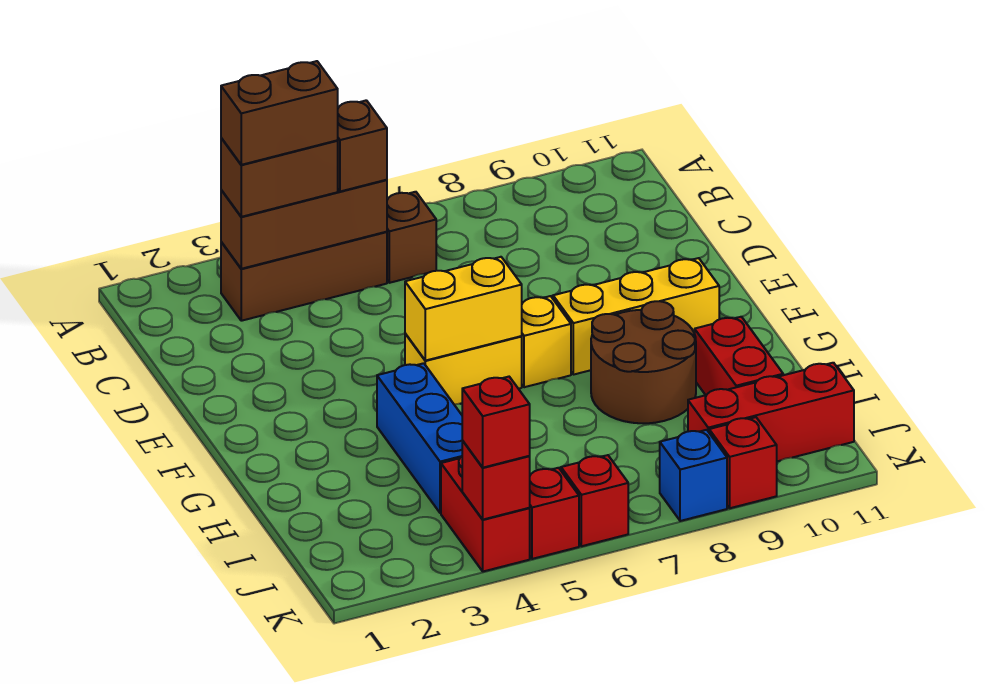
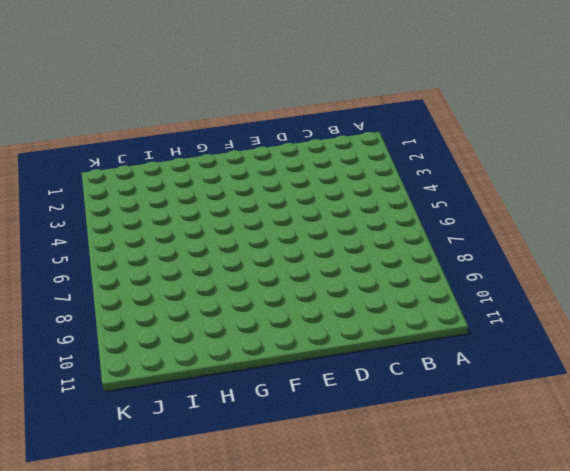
none -> brown 1x3 brick [221,232,387,321]
none -> brown 1x1 brick [387,192,436,283]
none -> yellow 1x2 brick [405,334,522,404]

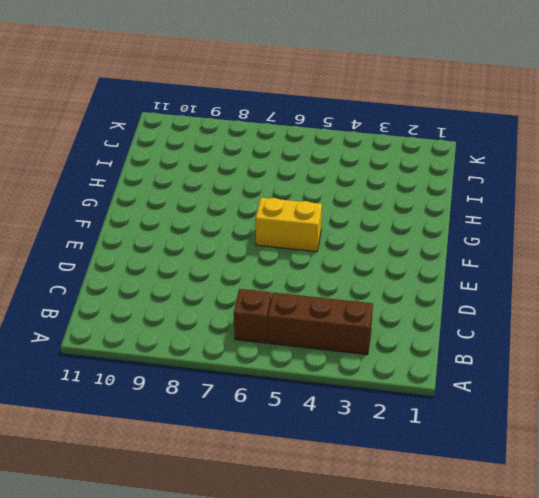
none -> yellow 1x1 brick [521,296,571,387]
none -> yellow 1x3 brick [553,258,719,375]
none -> blue 1x3 brick [377,363,462,513]

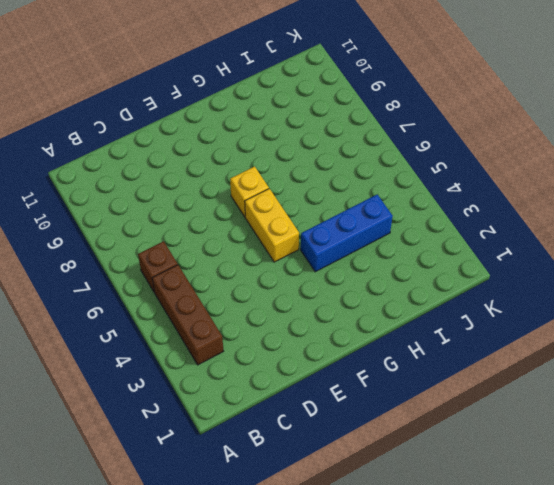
none -> yellow 1x3 brick [553,258,719,375]
none -> brown 2x2 round brick [591,301,696,423]
none -> red 1x2 brick [695,317,783,395]

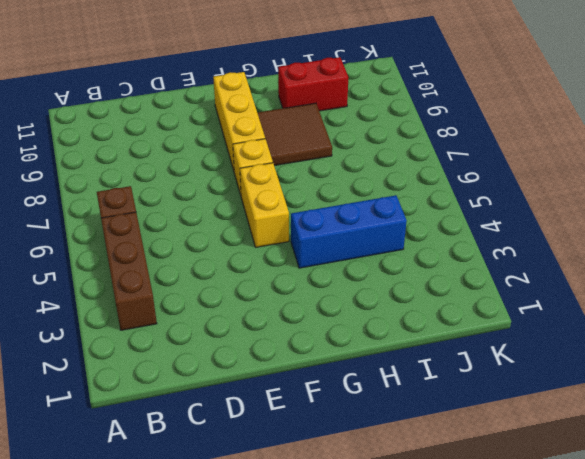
brown 2x2 tile [257,103,332,166] -> brown 2x2 round brick [591,301,696,423]
none -> red 1x2 brick [441,456,530,571]
none -> red 1x3 brick [688,363,854,461]
none -> red 1x1 brick [530,468,579,559]

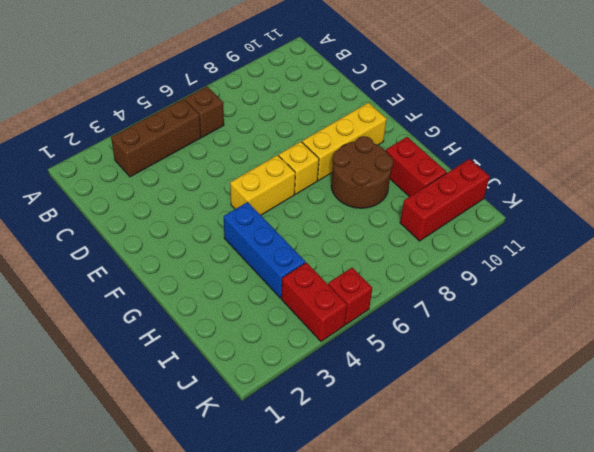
none -> red 1x1 brick [561,455,628,546]
none -> blue 1x1 brick [660,430,727,521]
none -> red 1x1 brick [709,417,777,508]

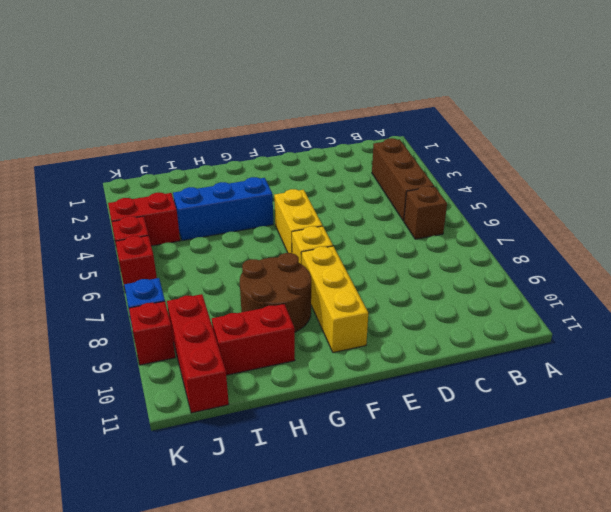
none -> brown 1x3 brick [221,180,387,269]
none -> yellow 1x2 brick [405,257,522,361]
none -> red 1x1 brick [462,440,530,520]

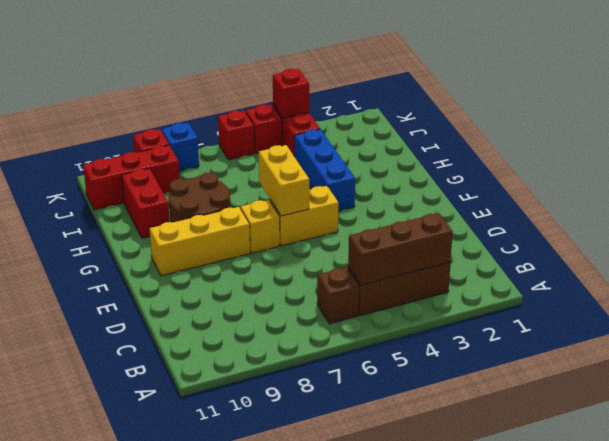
yellow 1x2 brick [259,145,309,216] -> yellow 1x2 brick turned to [405,257,522,361]
none -> brown 1x2 brick [221,138,338,217]
none -> brown 1x1 brick [337,100,387,192]
none -> red 1x1 brick [462,377,530,468]

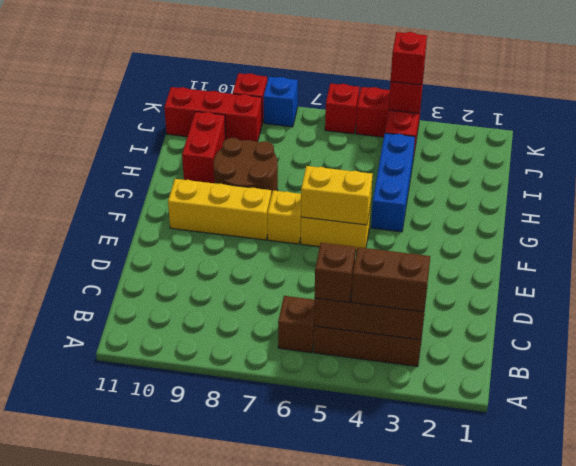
none -> brown 1x2 brick [221,61,338,165]

